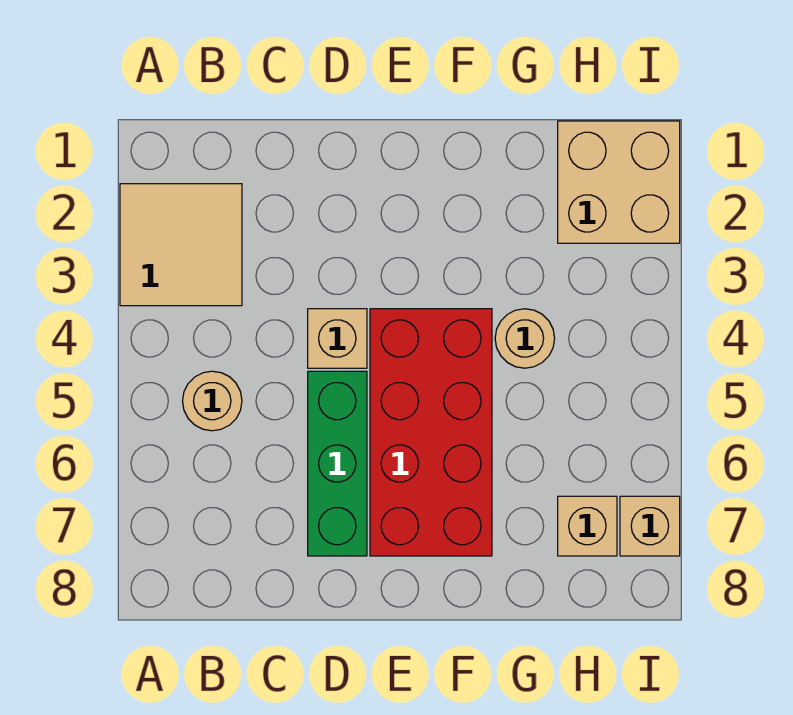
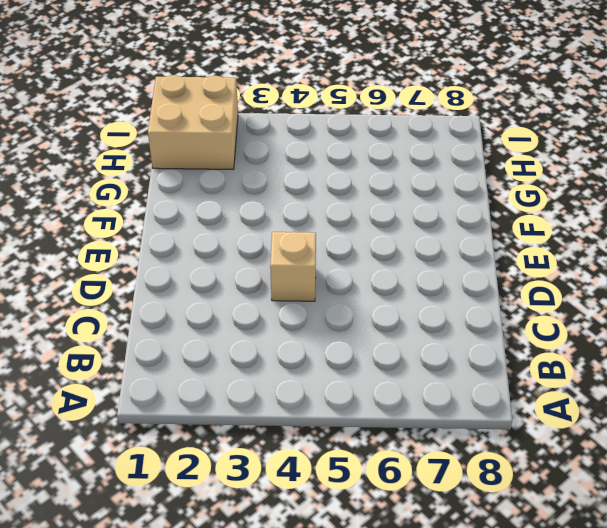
none -> tan 2x2 tile [120,184,242,306]
none -> tan 1x1 round brick [183,371,242,431]

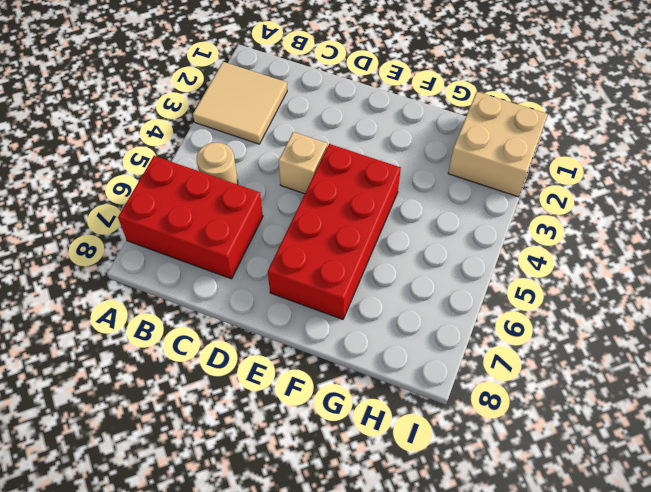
red 2x3 brick [118,156,263,279] -> none
none -> green 1x3 brick [308,371,367,556]
none -> tan 1x1 round brick [495,309,555,368]

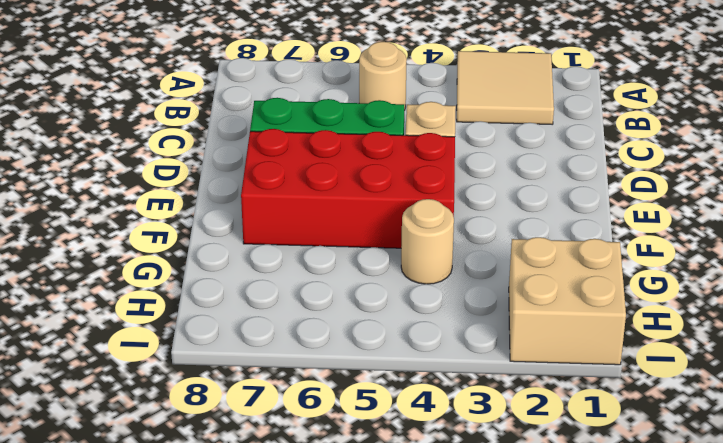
none -> tan 1x1 brick [558,496,617,556]
none -> tan 1x1 brick [620,496,680,556]

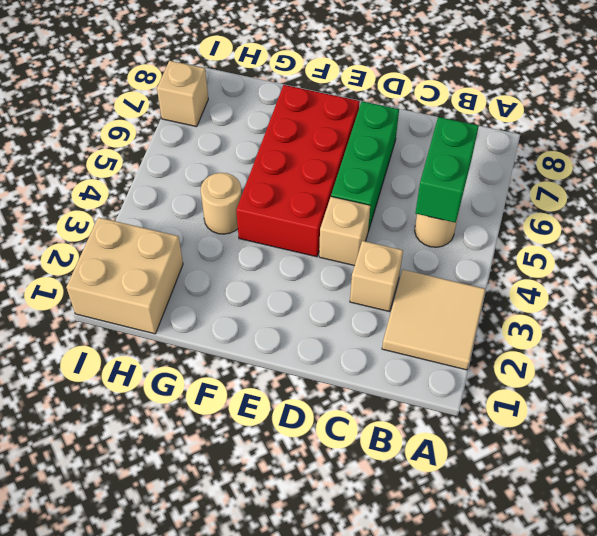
green 1x2 brick [415,117,479,223] -> none
tan 1x1 brick [350,241,403,312] -> tan 1x1 brick moved to [558,496,617,556]

